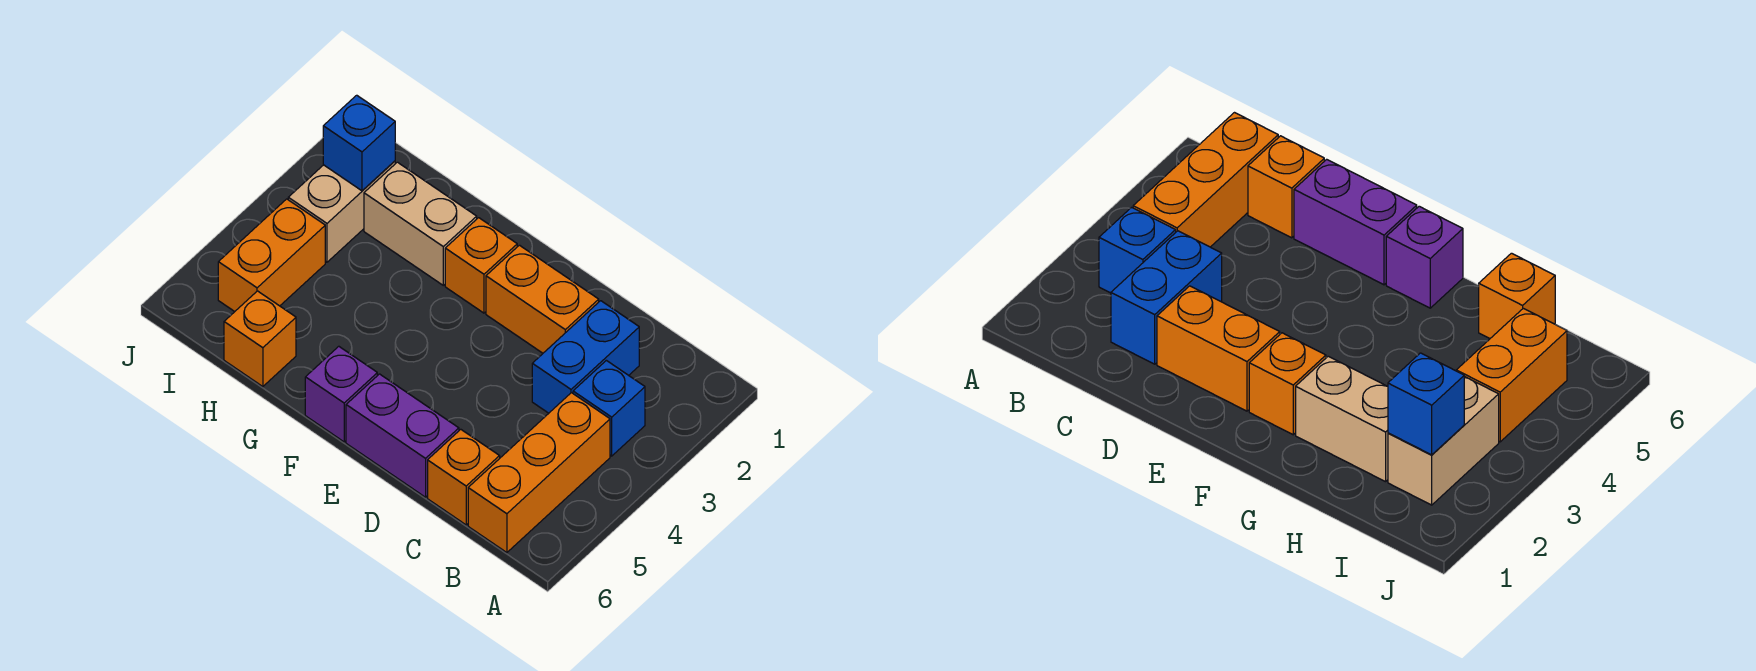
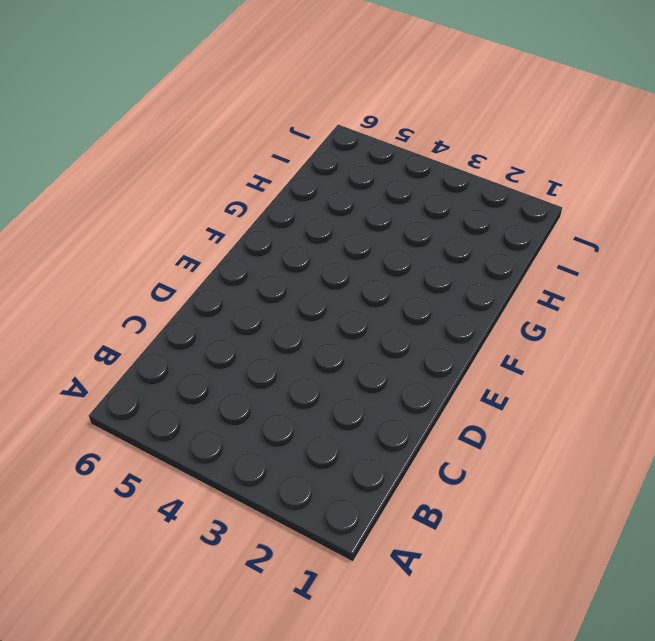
none -> blue 1x1 brick [573,360,645,456]
none -> orange 1x3 brick [468,393,610,553]
none -> blue 1x2 brick [532,301,639,413]

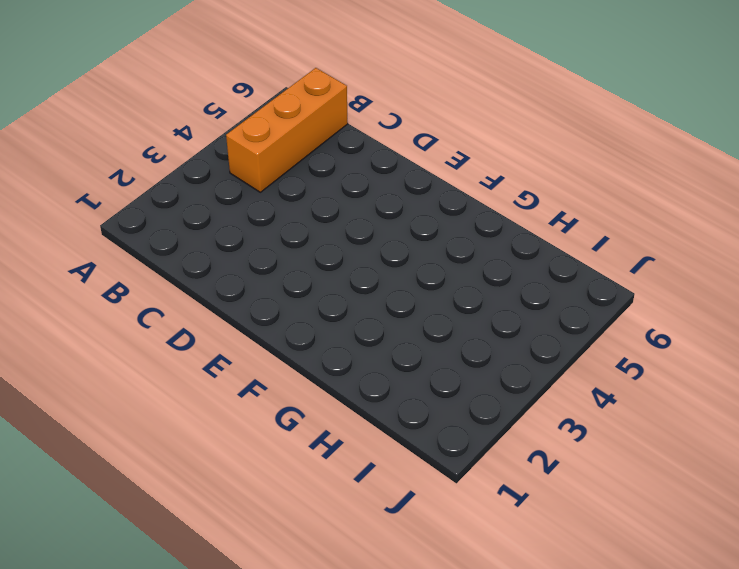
none -> blue 1x1 brick [573,360,645,456]
none -> blue 1x2 brick [532,301,639,413]
none -> orange 1x1 brick [428,429,500,525]

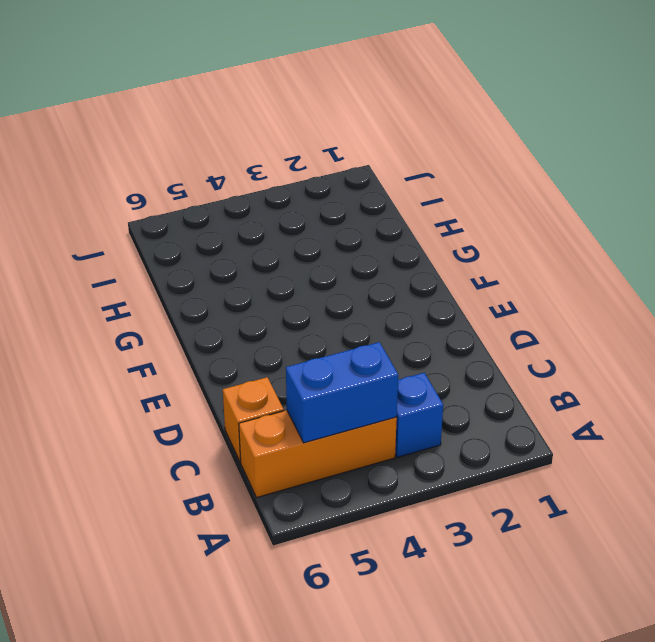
blue 1x2 brick [286,342,398,443] -> blue 1x2 brick moved to [532,301,639,413]
none -> orange 1x2 brick [486,245,599,353]
none -> purple 1x2 brick [346,374,459,497]
none -> orange 1x1 brick [445,218,517,313]

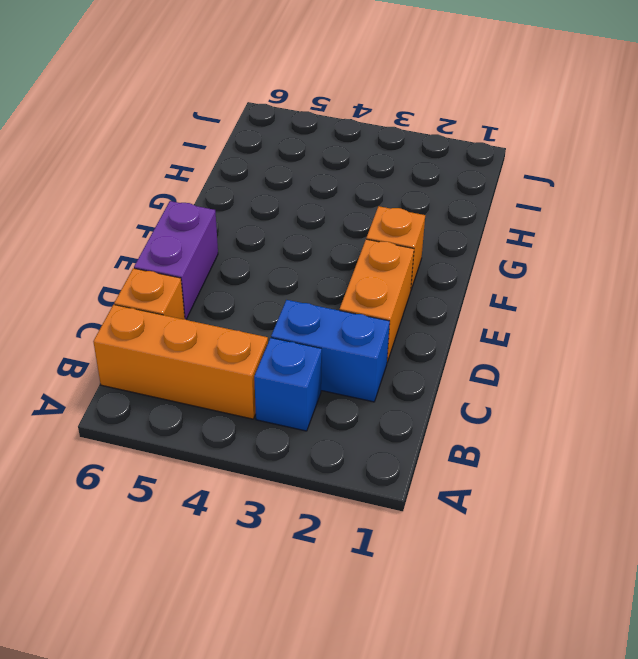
none -> purple 1x1 brick [305,346,377,442]
none -> tan 1x2 brick [364,162,477,285]
none -> orange 1x1 brick [224,291,296,387]

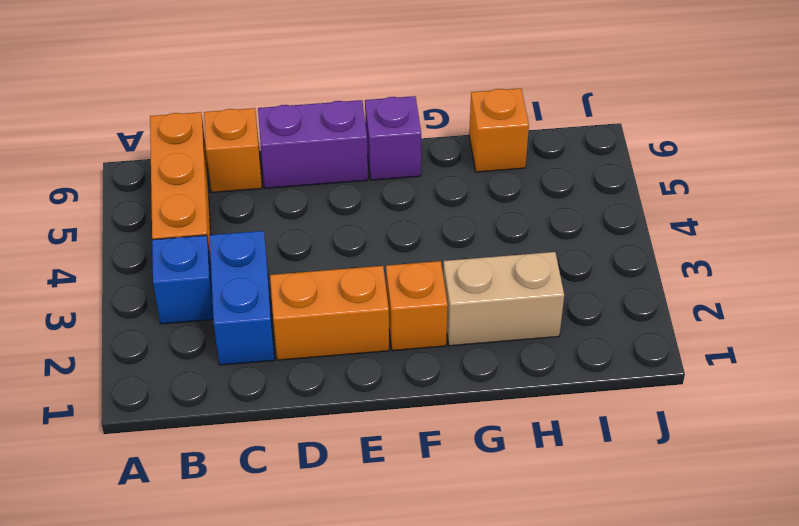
none -> tan 1x2 brick [288,161,395,262]
none -> orange 1x2 brick [218,199,325,312]
none -> blue 1x1 brick [323,95,395,191]

